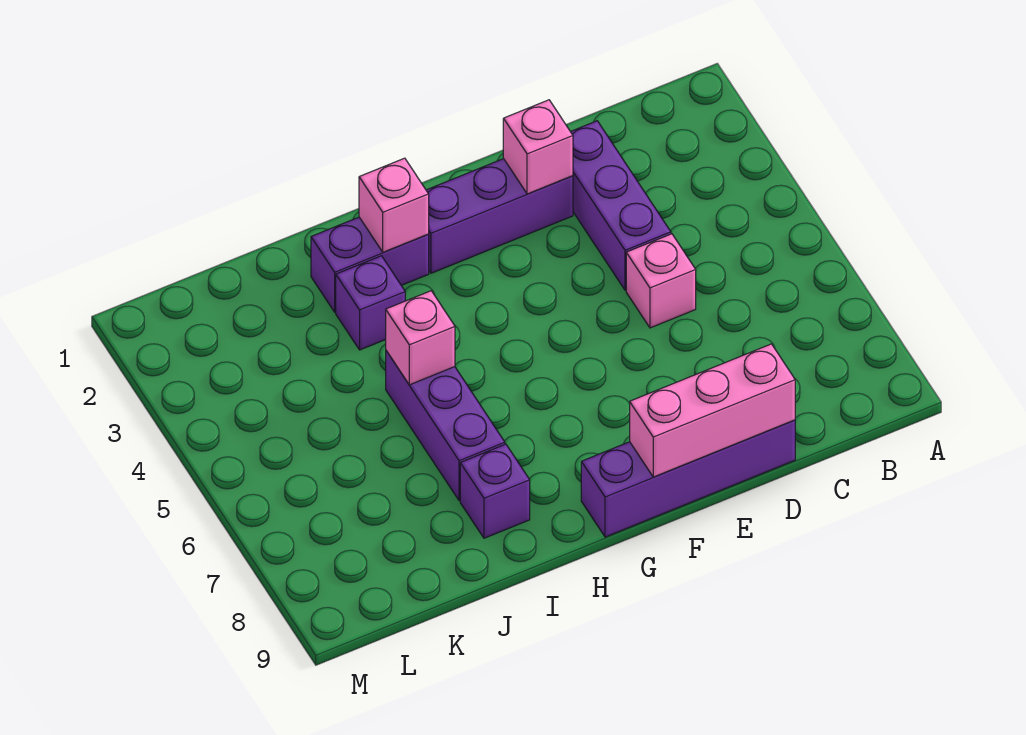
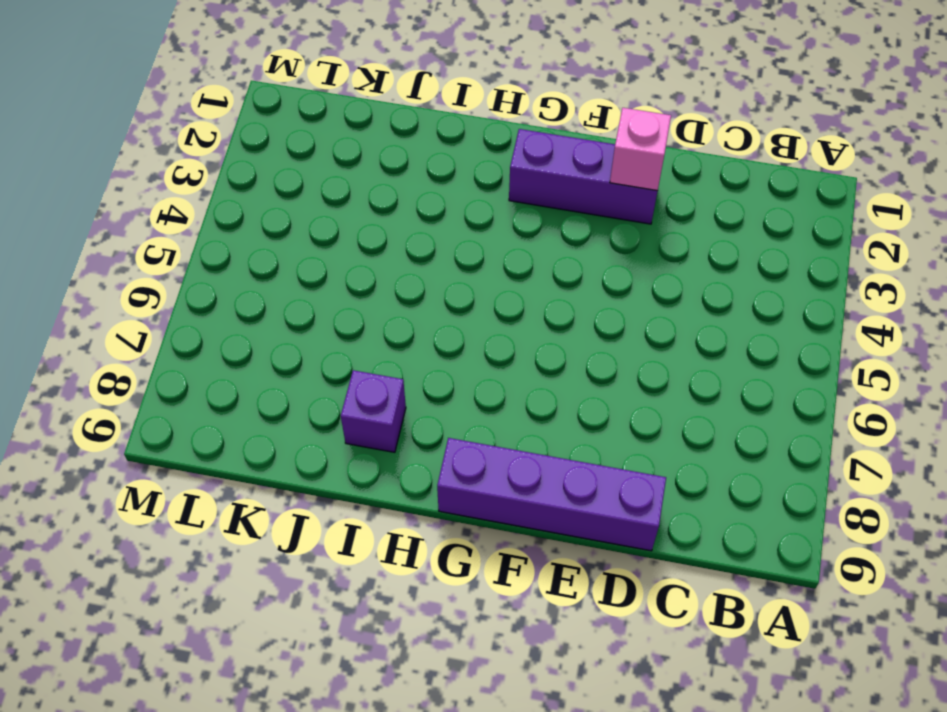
none -> purple 1x3 brick [571,121,671,290]
none -> pink 1x1 brick [626,234,696,328]
none -> purple 1x2 brick [311,217,429,312]

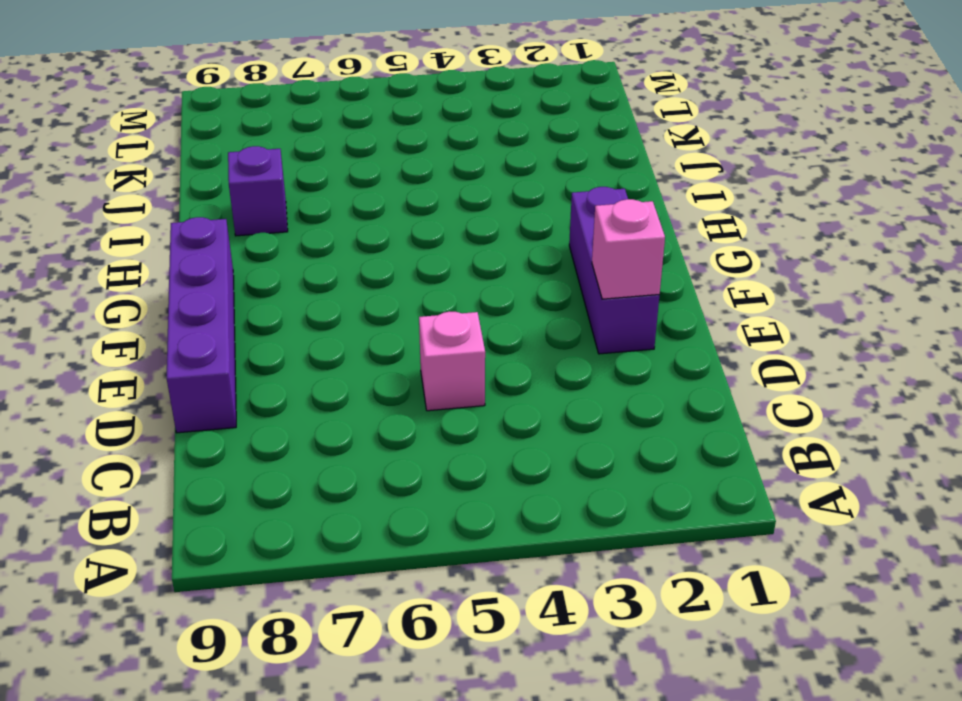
none -> purple 1x3 brick [571,121,671,290]
none -> purple 1x2 brick [311,217,429,312]
none -> purple 1x1 brick [336,256,405,350]

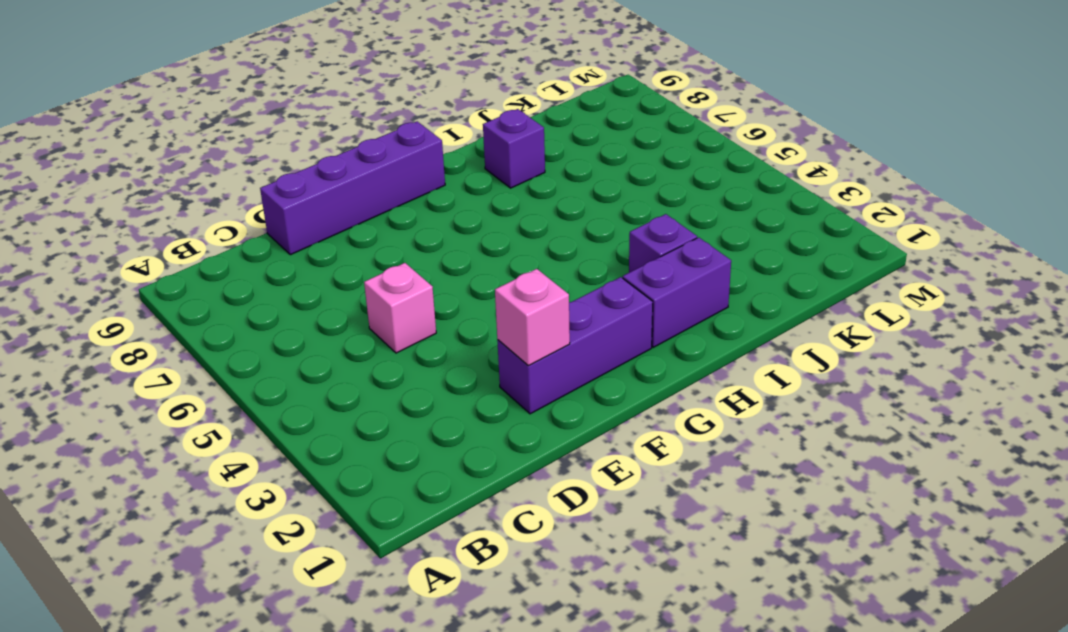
none -> purple 1x3 brick [571,121,671,290]
none -> purple 1x3 brick [386,351,505,501]
none -> pink 1x3 brick [630,344,795,477]

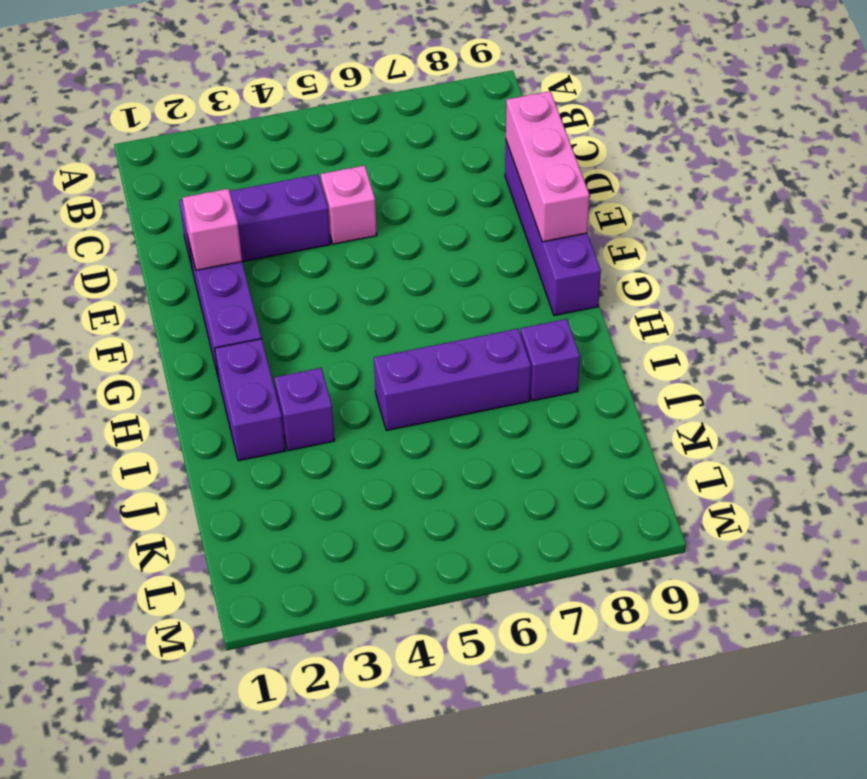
none -> pink 1x1 brick [359,158,429,252]
none -> pink 1x1 brick [386,291,455,385]

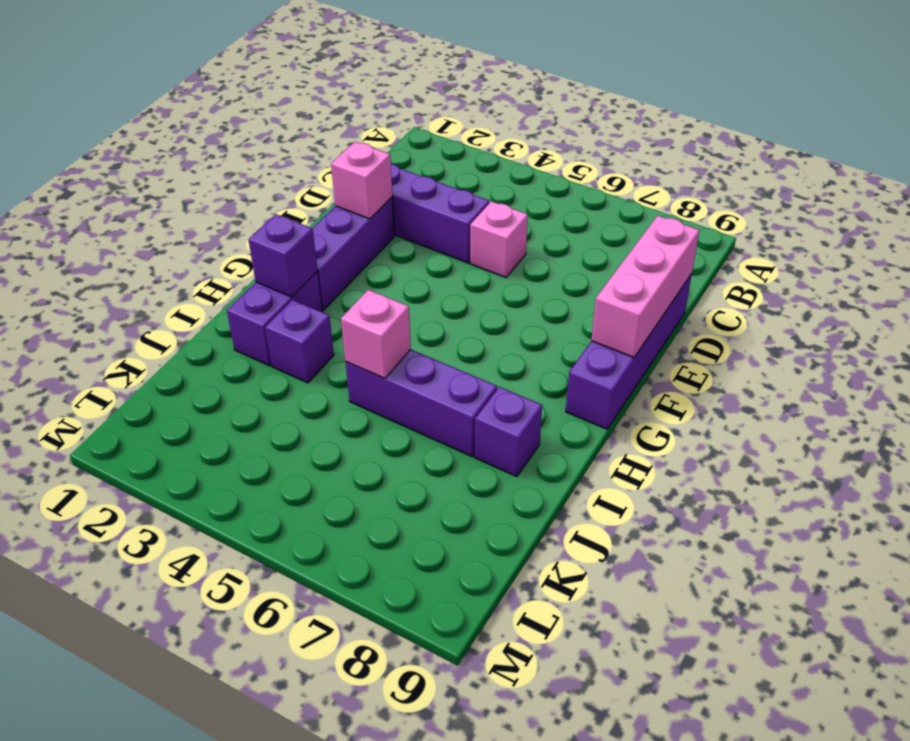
purple 1x1 brick [248,214,318,297] -> pink 1x1 brick [359,158,429,252]

